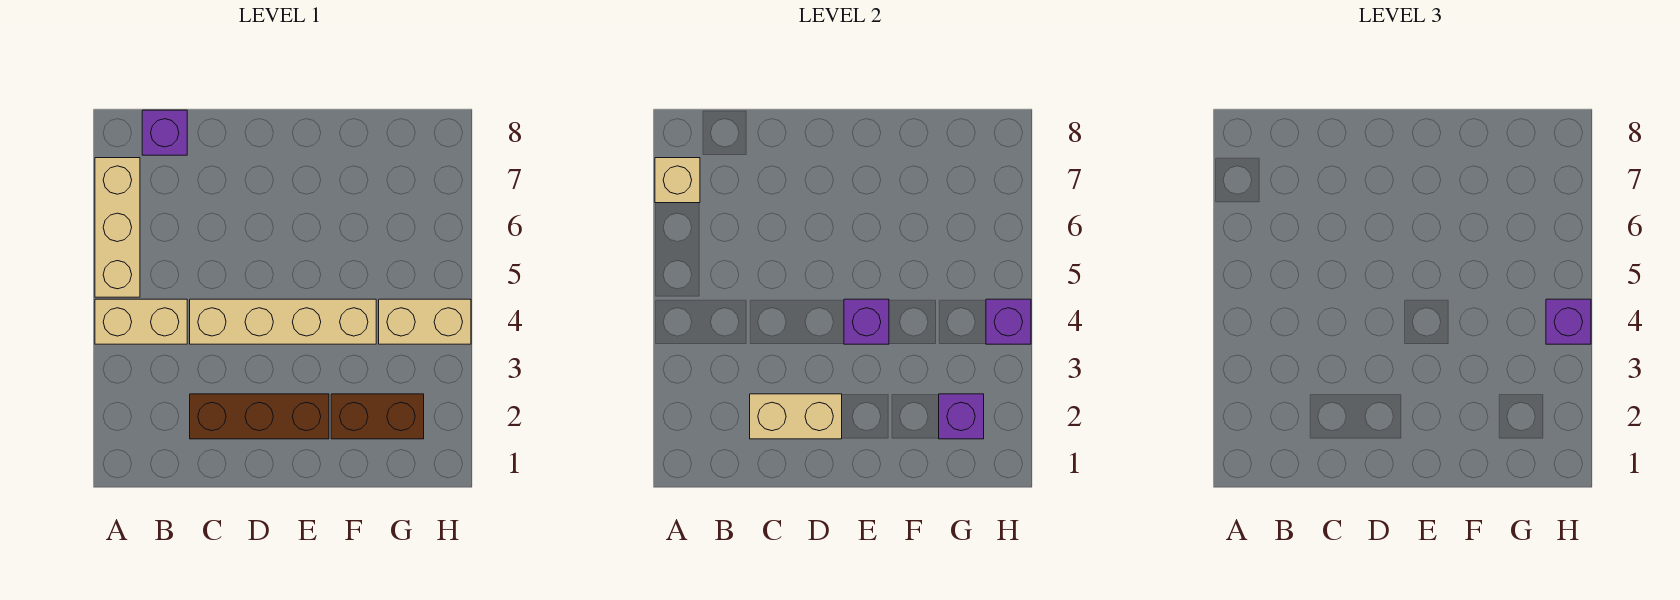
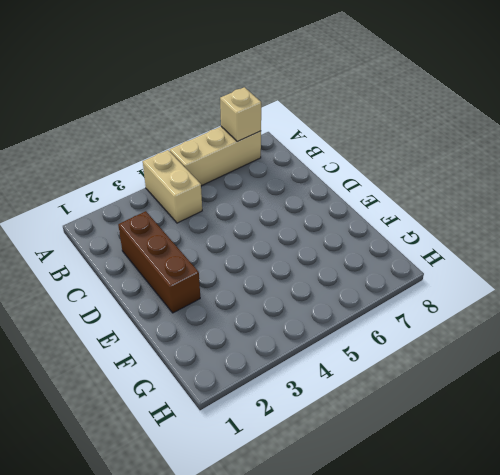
none -> purple 1x1 brick [142,110,187,155]
none -> tan 1x4 brick [190,299,376,344]
none -> brown 1x2 brick [331,394,424,439]

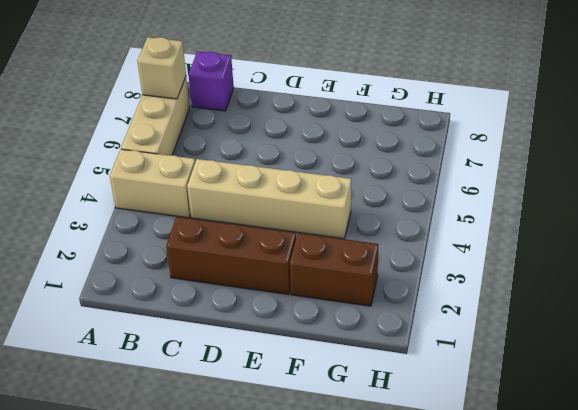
none -> tan 1x2 brick [379,299,471,344]
none -> tan 1x2 brick [750,394,842,439]
none -> purple 1x1 brick [844,299,889,344]

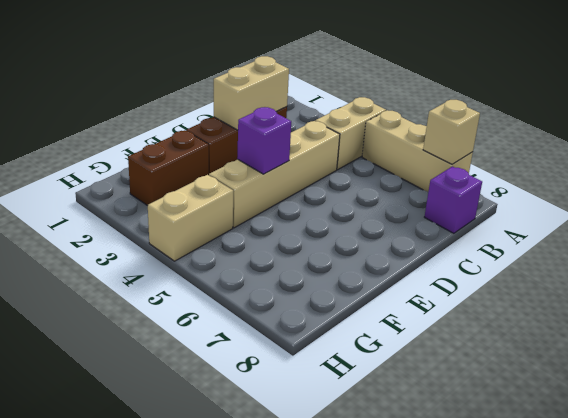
none -> purple 1x1 brick [939,394,984,439]
none -> purple 1x1 brick [986,299,1031,344]
none -> purple 1x1 brick [1546,299,1591,344]

